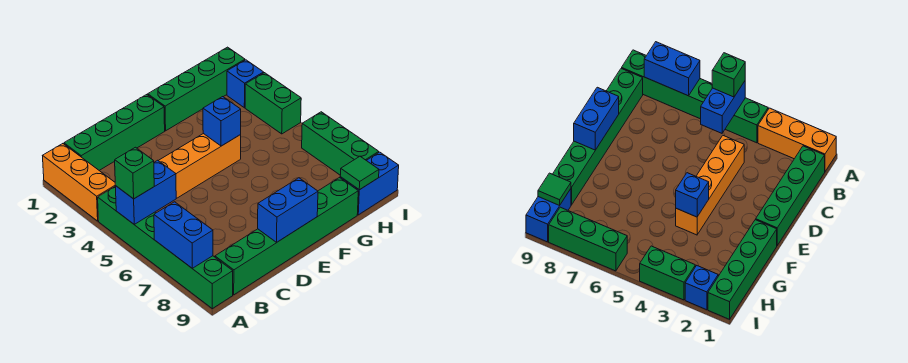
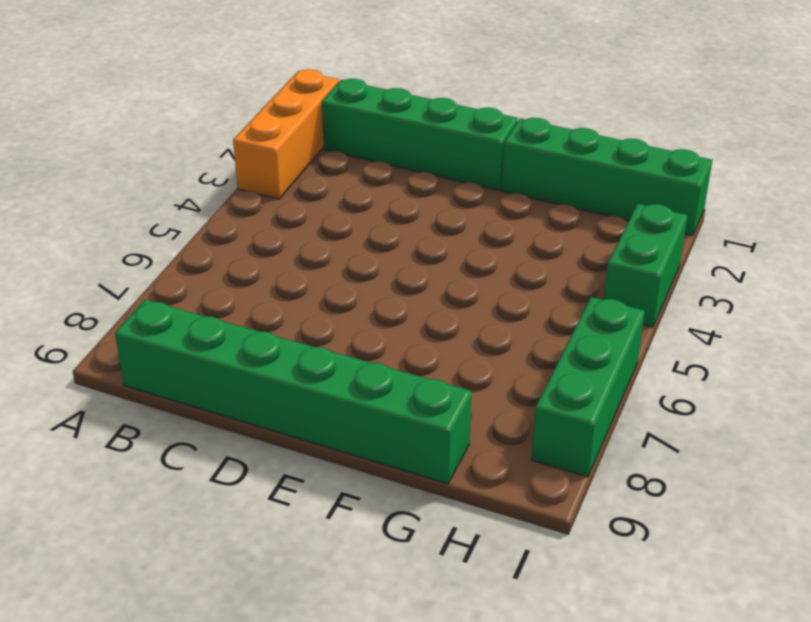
none -> green 1x6 brick [98,186,233,309]
none -> orange 1x4 brick [158,134,241,199]
none -> blue 1x2 brick [340,152,399,215]

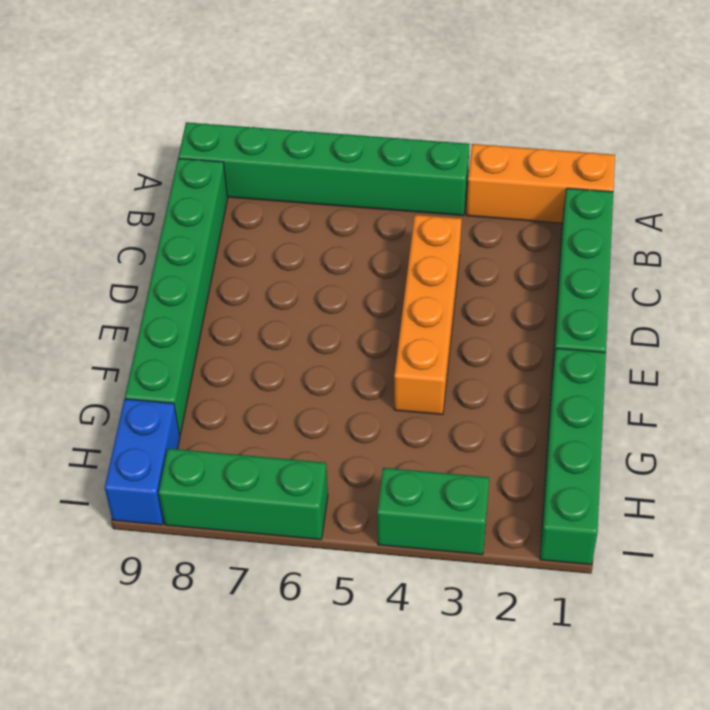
none -> blue 1x1 brick [227,60,264,108]
none -> blue 1x2 brick [116,160,176,224]
none -> blue 1x2 brick [154,202,213,268]

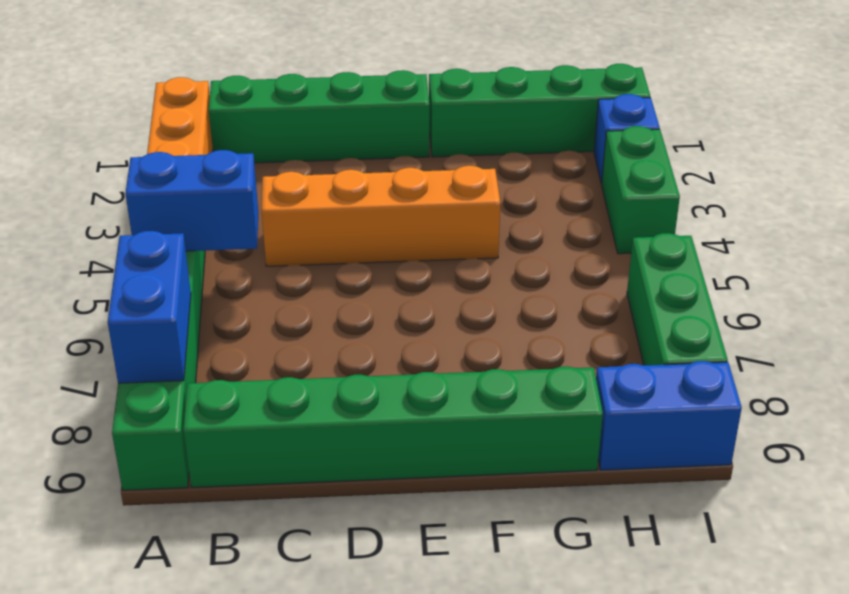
none -> blue 1x2 brick [258,178,318,242]
none -> blue 1x1 brick [203,97,241,146]
none -> green 1x1 tile [340,156,379,190]

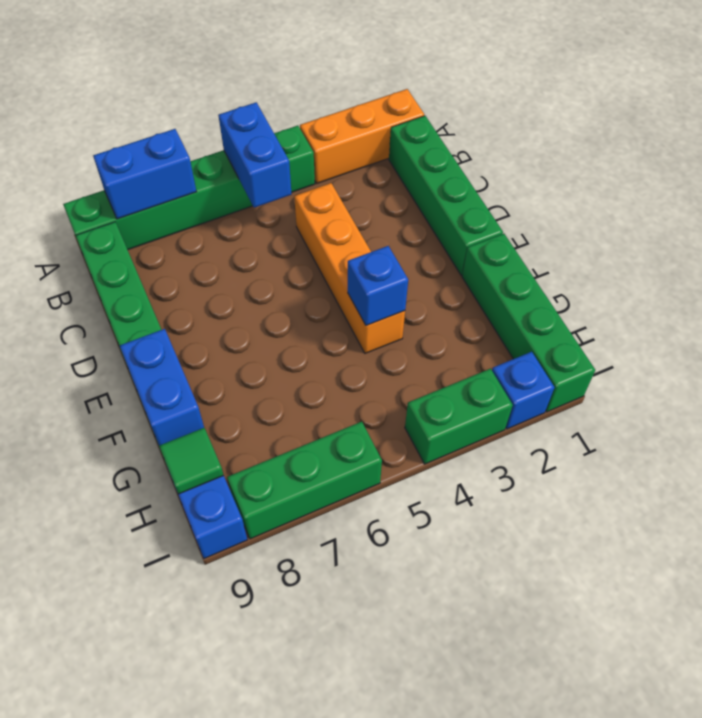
blue 1x2 brick [120,329,204,445] -> blue 1x2 brick moved to [258,178,318,242]
none -> green 1x1 brick [115,147,154,199]

